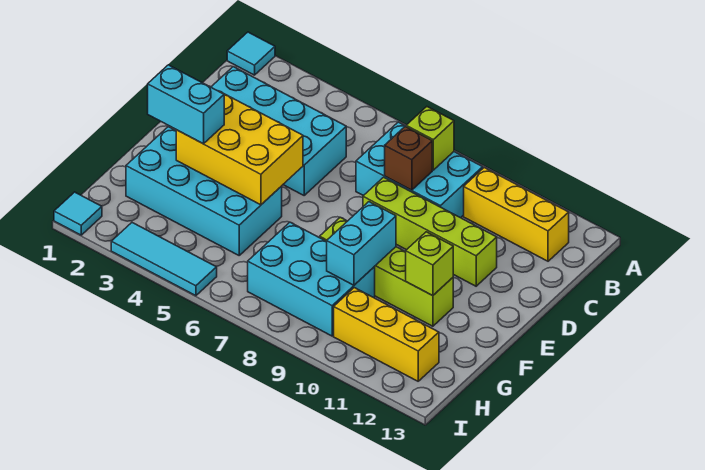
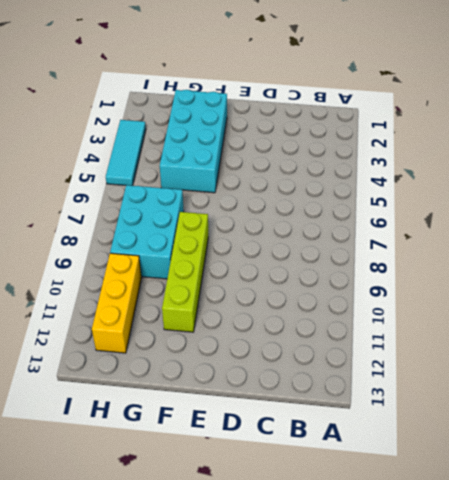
none -> cyan 1x1 tile [227,32,275,75]
none -> cyan 2x3 brick [356,122,483,218]
none -> yellow 1x3 brick [464,168,569,261]

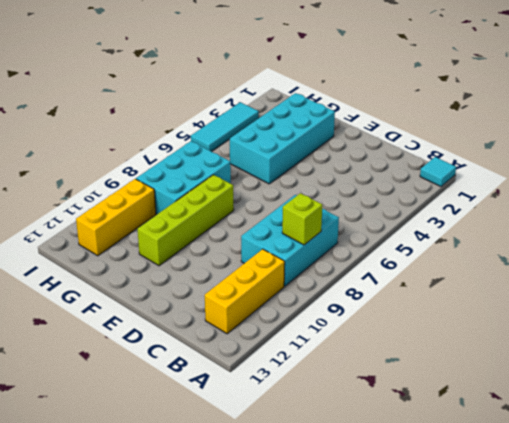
none -> cyan 2x4 brick [211,67,346,195]
none -> lime 1x4 brick [363,177,497,286]
none -> cyan 1x1 tile [54,192,102,235]

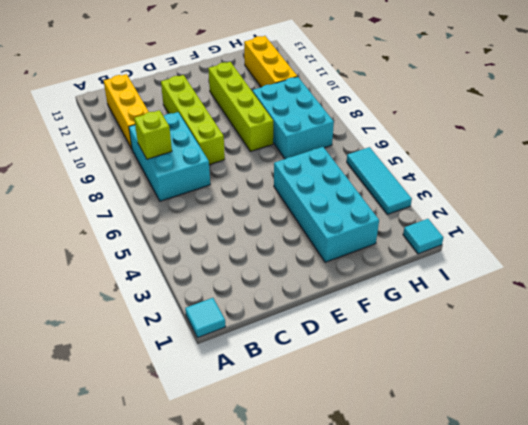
none -> cyan 2x4 brick [211,67,346,195]
none -> brown 1x1 brick [385,127,432,190]
none -> yellow 2x3 brick [176,91,303,205]

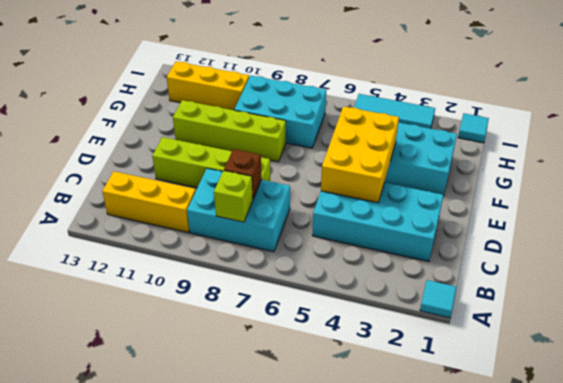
yellow 2x3 brick [321,106,399,203] -> yellow 2x3 brick turned to [176,91,303,205]
none -> cyan 1x2 brick [327,202,396,285]
none -> lime 1x1 brick [406,232,453,296]
none -> cyan 1x2 brick [148,65,224,144]

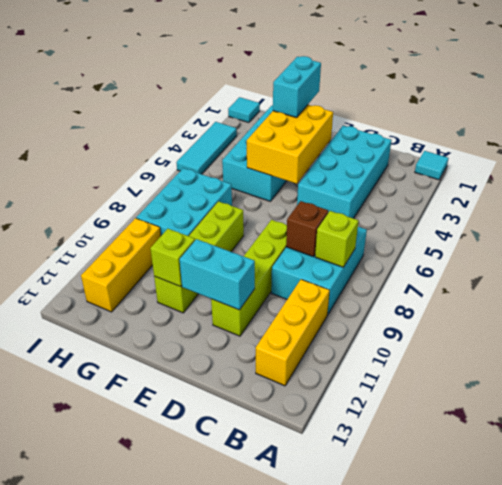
cyan 1x2 brick [179,239,255,310] -> cyan 1x2 brick moved to [327,202,396,285]

